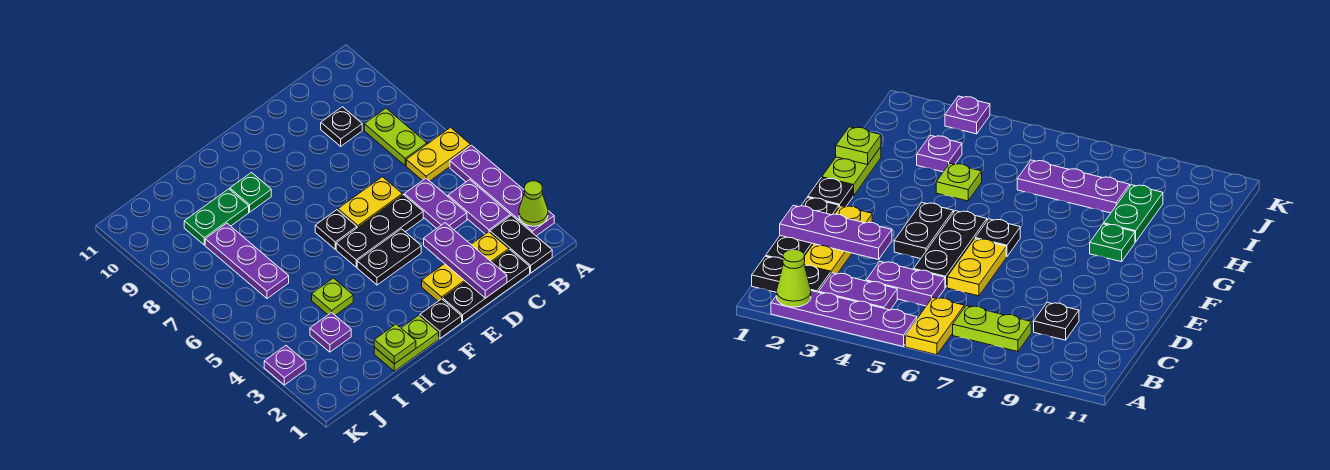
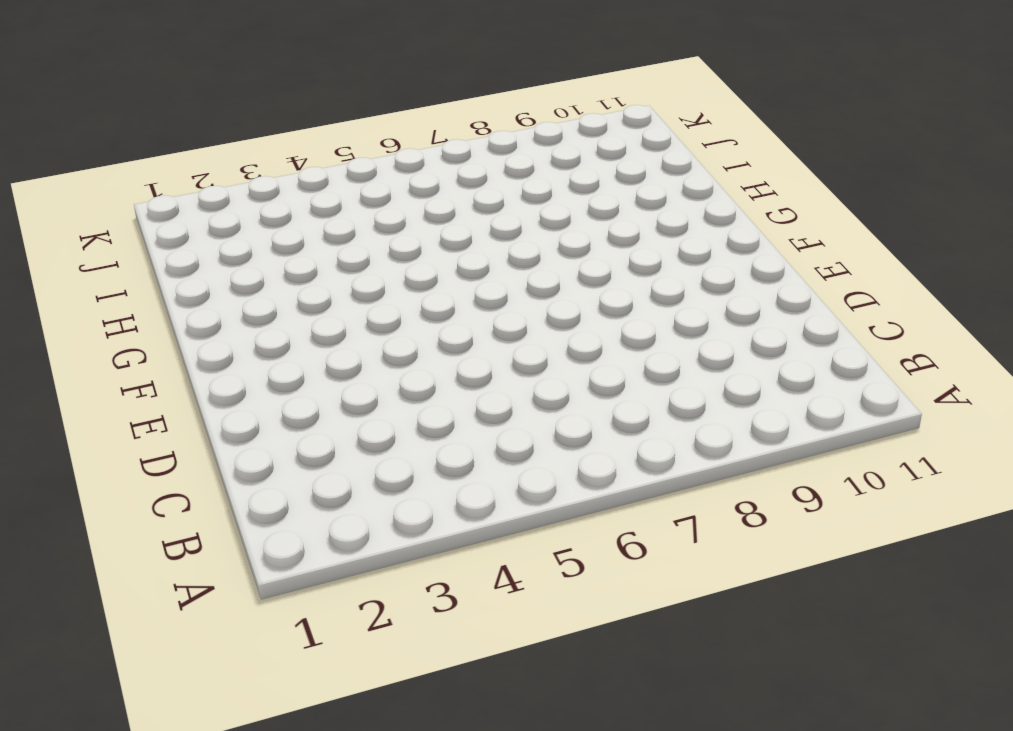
none -> purple 1x4 plate [450,145,554,236]
none -> yellow 1x2 plate [406,127,471,181]
none -> black 1x2 plate [490,215,552,273]

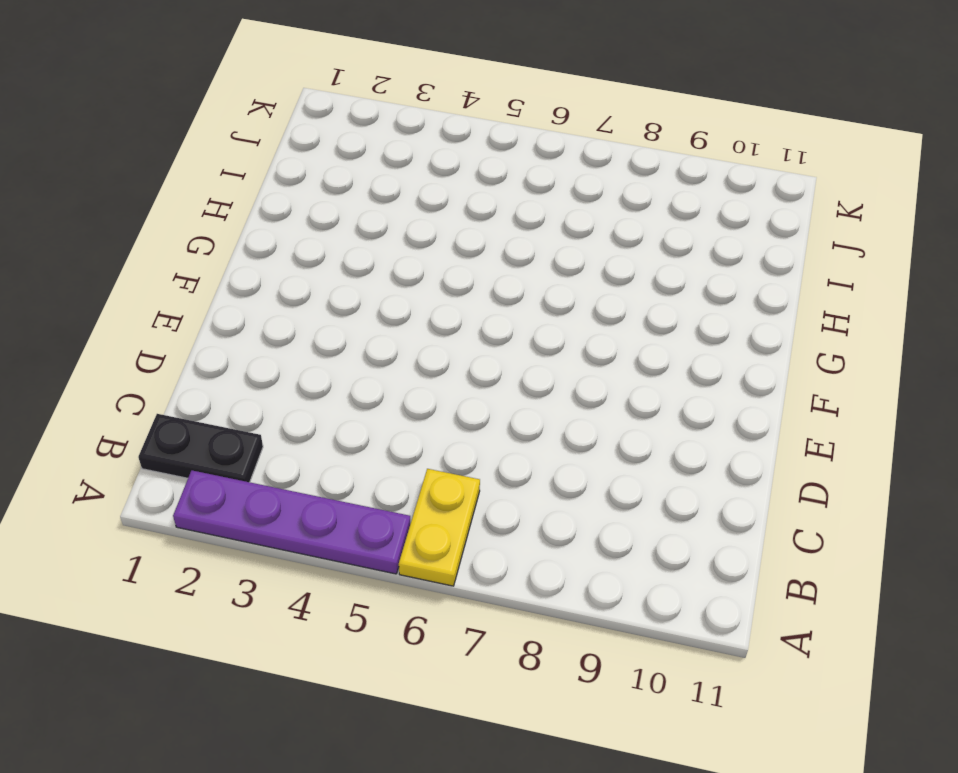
none -> purple 1x2 plate [448,180,511,234]
none -> lime 1x2 plate [364,108,427,166]
none -> black 1x3 plate [443,250,530,322]

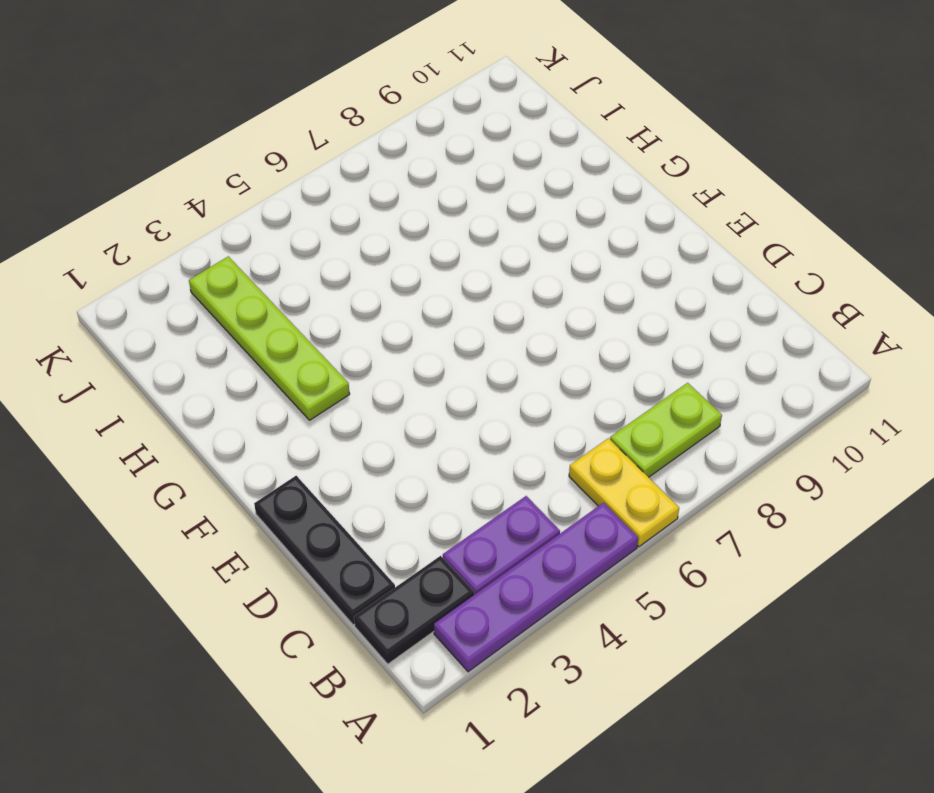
lime 1x4 plate [189,256,350,420] -> purple 1x1 plate [310,312,351,352]
none -> yellow 1x3 plate [422,232,509,301]
none -> purple 1x2 plate [404,178,467,230]
none -> black 1x1 plate [321,107,362,146]

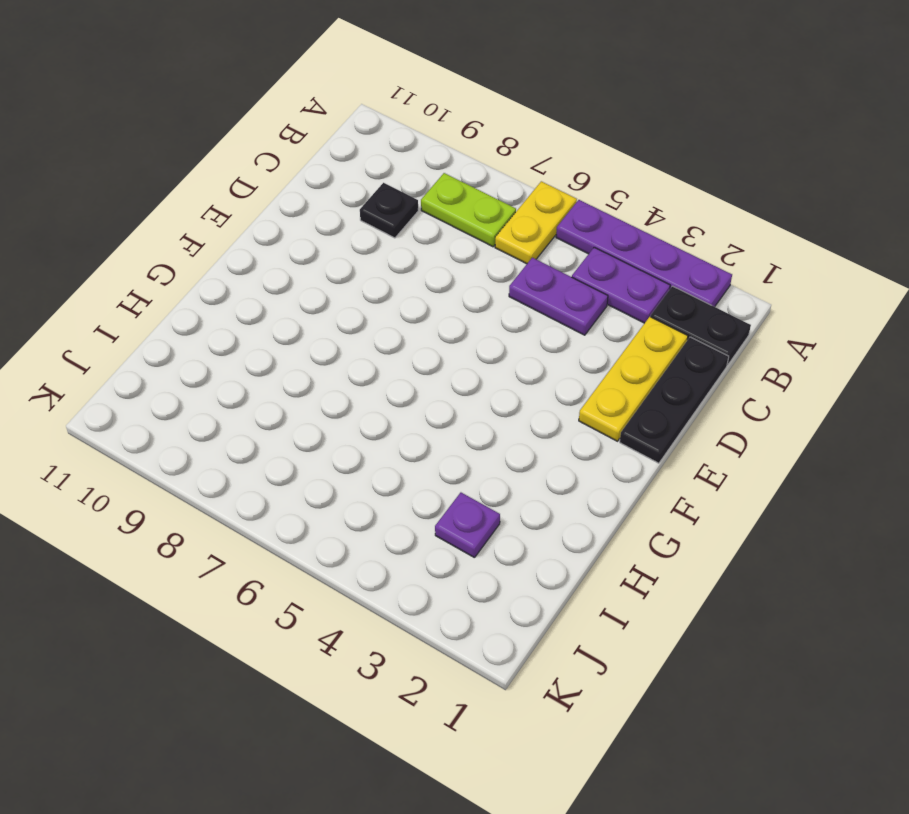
none -> black 1x3 plate [336,195,423,267]
none -> yellow 1x2 plate [338,177,402,228]
none -> black 1x2 plate [357,229,421,285]

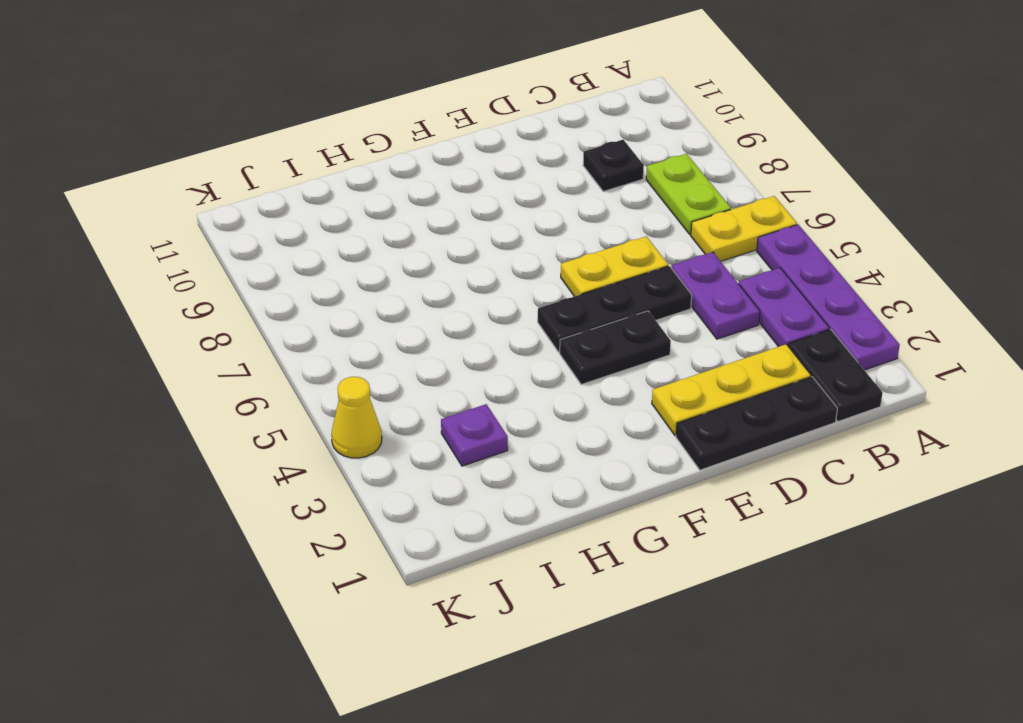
yellow 1x1 cone [331,377,382,458] -> none
none -> black 1x1 plate [420,299,462,338]
none -> black 1x1 plate [315,210,357,249]
none -> lime 1x2 plate [374,315,439,371]

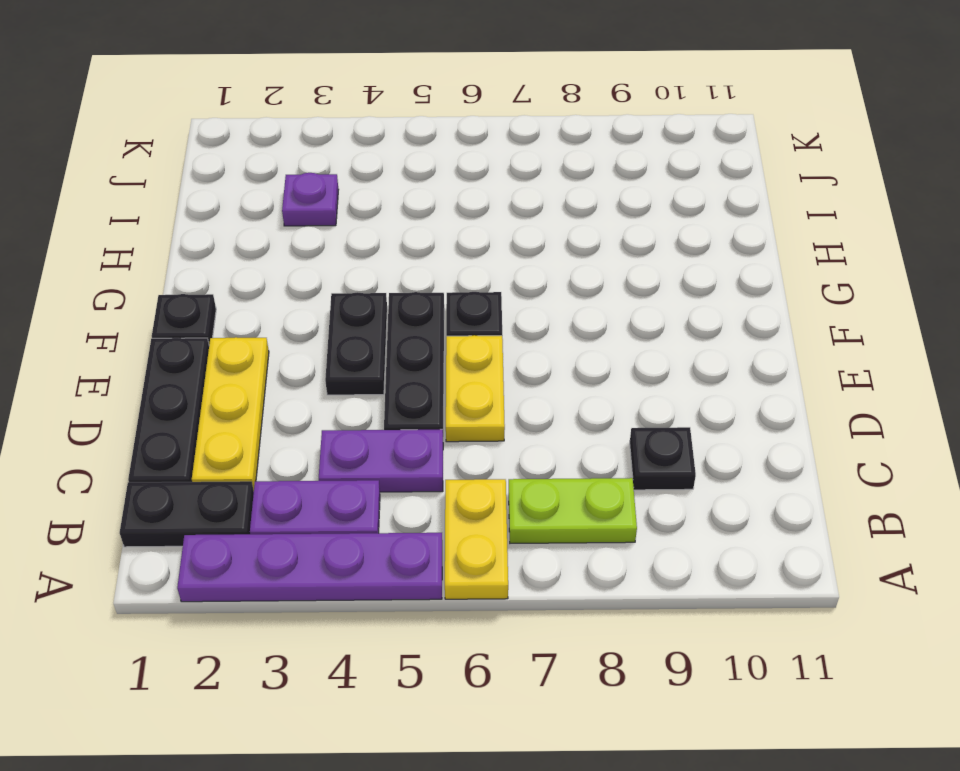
none -> lime 1x2 plate [374,315,439,371]
none -> green 1x1 plate [230,173,271,212]
none -> lime 1x1 plate [312,278,353,315]

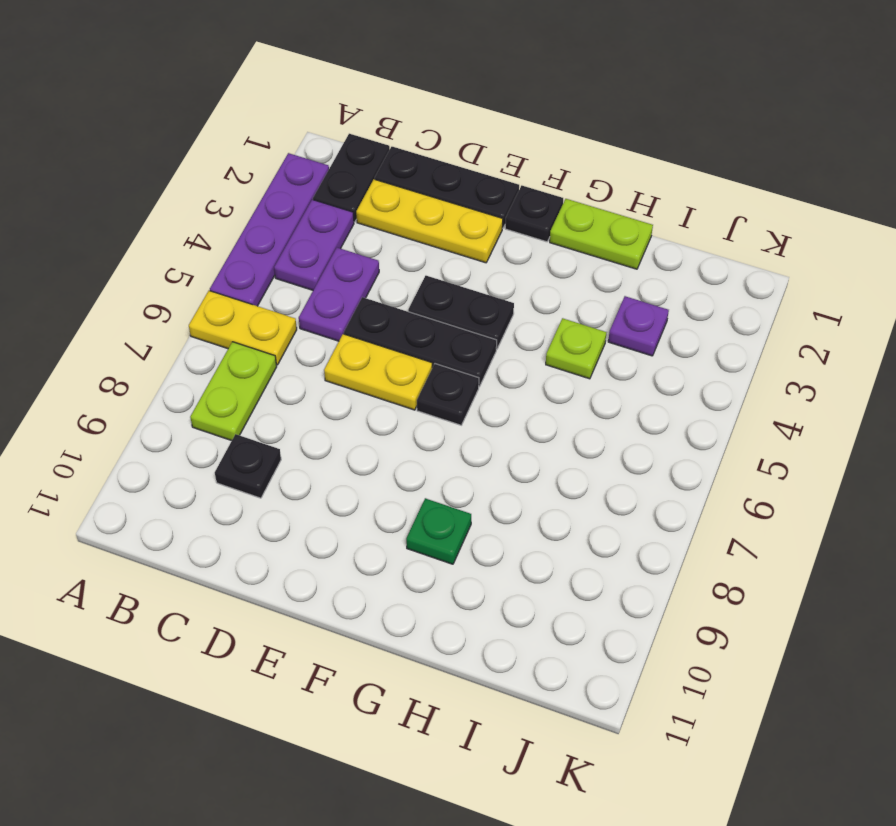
none -> green 1x2 plate [184,189,249,245]
none -> purple 1x3 plate [205,223,289,299]
none -> purple 1x1 plate [264,346,306,385]

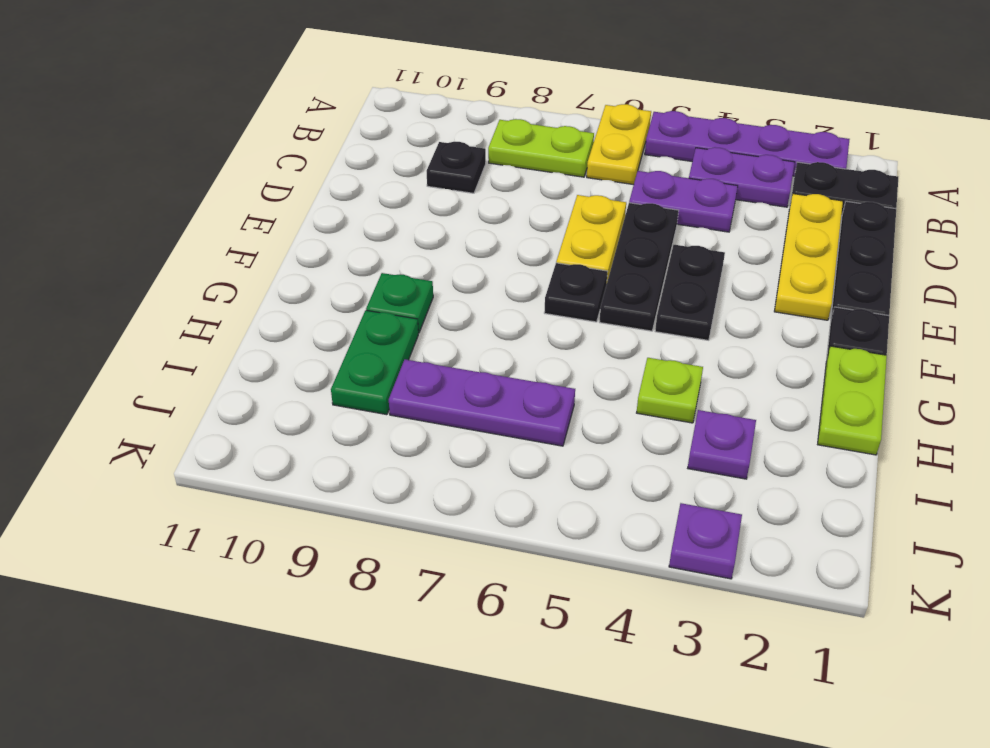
none -> lime 1x1 cone [519,181,548,226]
none -> purple 1x3 plate [424,223,507,298]
none -> lime 1x1 plate [374,324,416,364]

